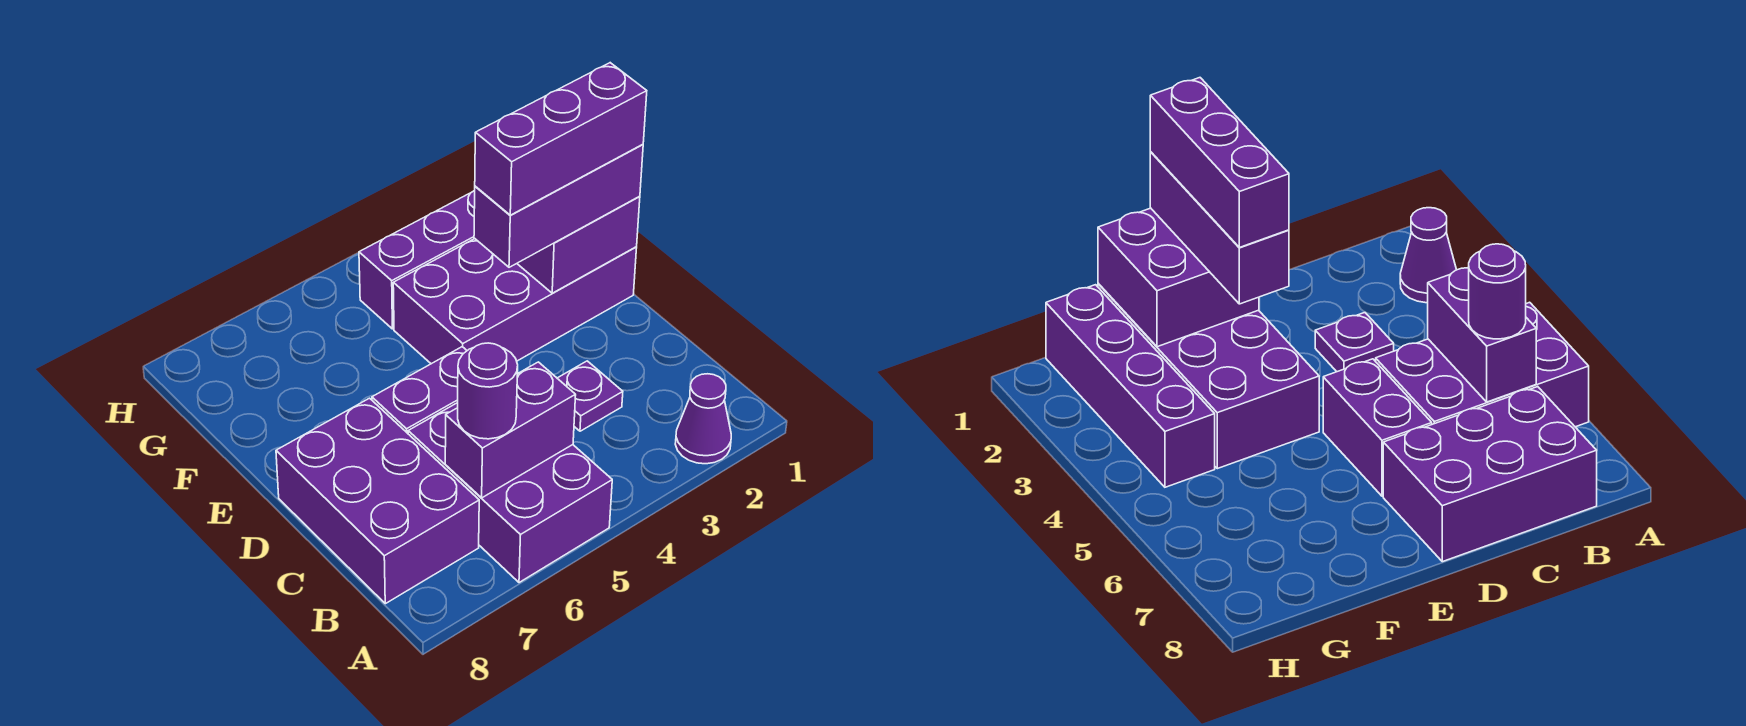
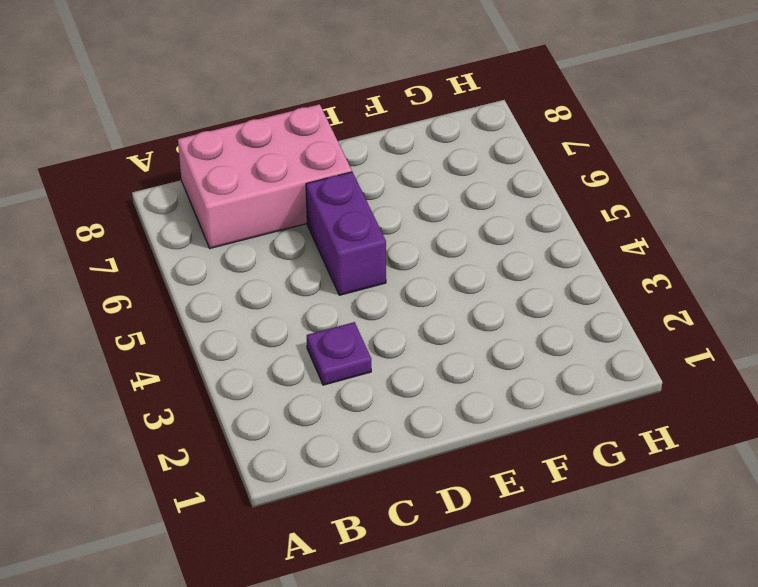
pink 2x3 brick [178,104,352,248] -> purple 2x3 brick [276,398,479,604]
none -> purple 1x1 cone [675,374,731,464]
none -> purple 2x3 brick [408,403,612,583]
none -> purple 2x4 brick [393,239,637,364]

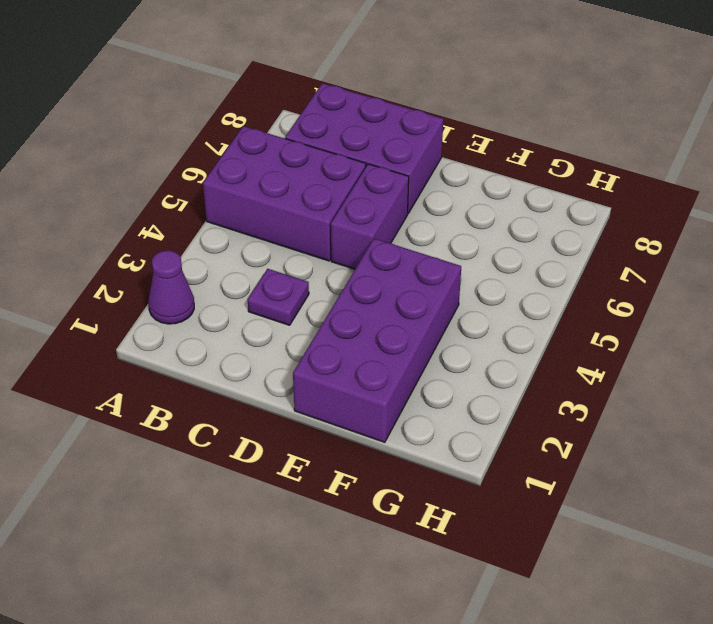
none -> purple 1x4 brick [359,190,475,329]
none -> purple 1x2 brick [445,362,576,498]
none -> purple 2x2 brick [517,196,640,293]

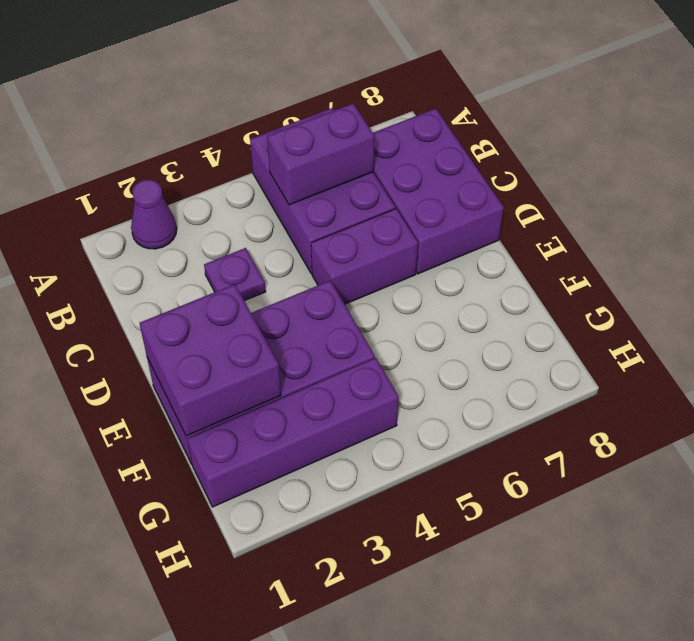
none -> purple 1x1 round brick [458,343,518,439]
none -> purple 1x3 brick [474,144,643,267]
none -> purple 1x3 brick [475,63,647,215]

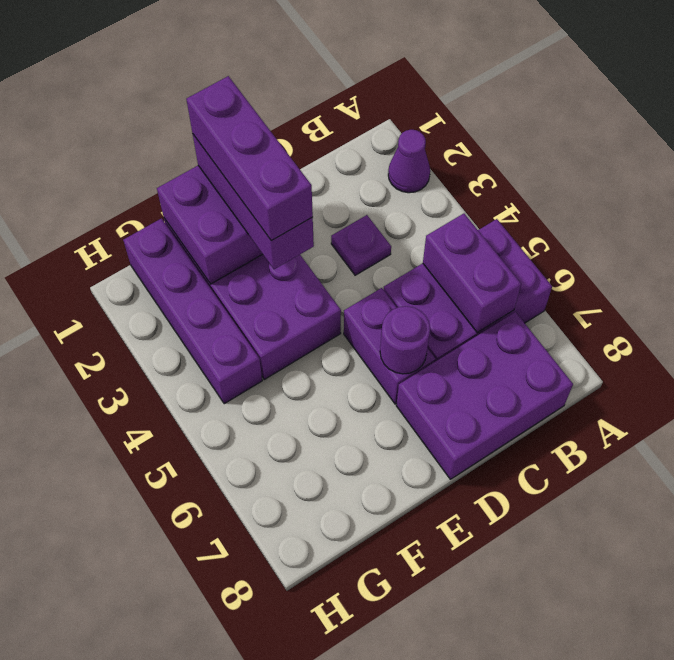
purple 1x1 round brick [380,306,430,374] -> purple 1x1 round brick moved to [458,343,518,439]

